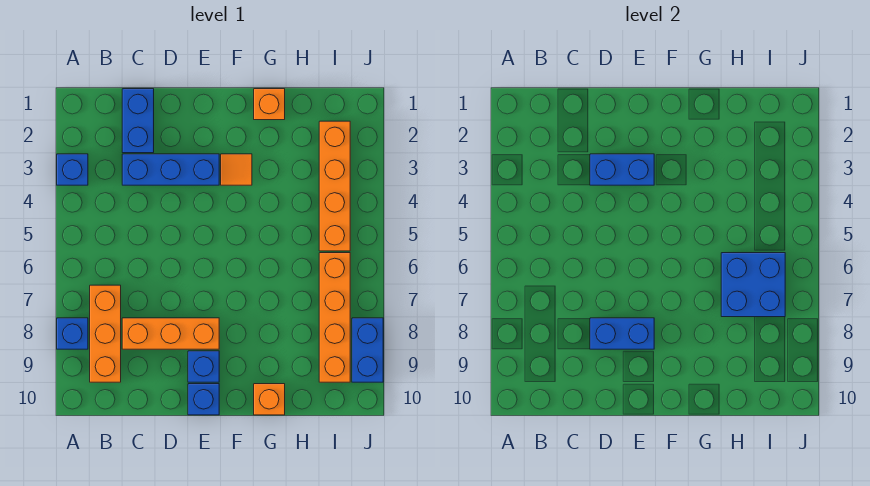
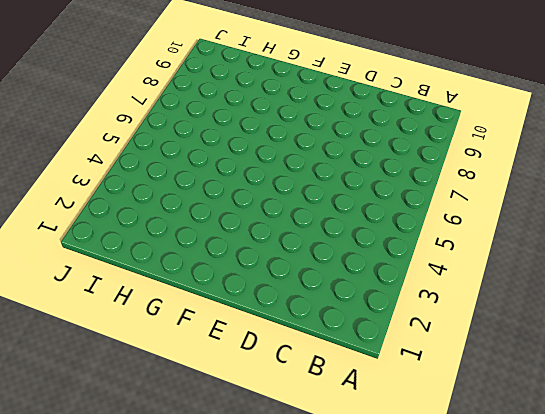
none -> blue 1x1 brick [57,154,88,185]
none -> blue 1x1 brick [57,318,88,349]
none -> orange 1x3 brick [90,285,121,382]

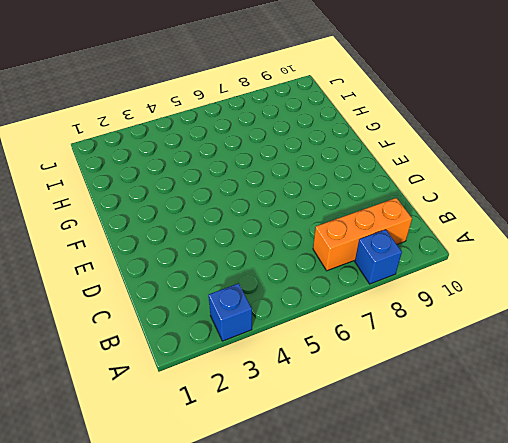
none -> blue 1x2 brick [122,89,154,153]
none -> blue 1x3 brick [122,154,219,185]
none -> orange 1x3 brick [122,318,219,349]

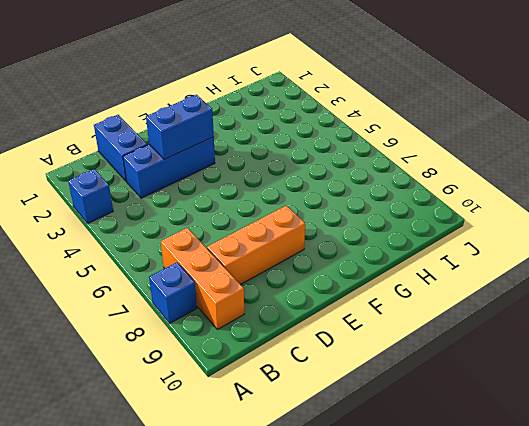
none -> blue 1x1 brick [188,351,219,382]
none -> blue 1x1 brick [188,384,219,415]
none -> orange 1x1 tile [221,154,252,185]

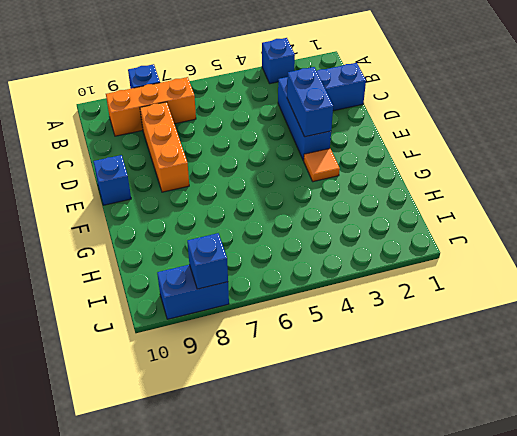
blue 1x1 brick [187,233,228,289] -> blue 1x1 brick moved to [188,351,219,382]
none -> orange 1x1 brick [254,89,285,120]
none -> orange 1x1 brick [254,384,285,415]
none -> orange 1x4 brick [319,121,350,251]

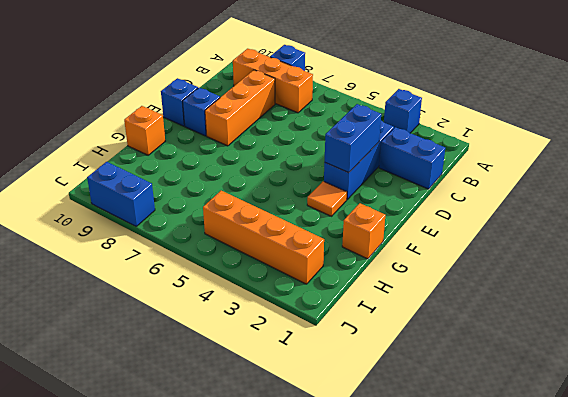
none -> orange 1x4 brick [319,253,350,382]
none -> blue 1x2 brick [590,318,654,349]
none -> blue 2x2 brick [721,253,785,317]

